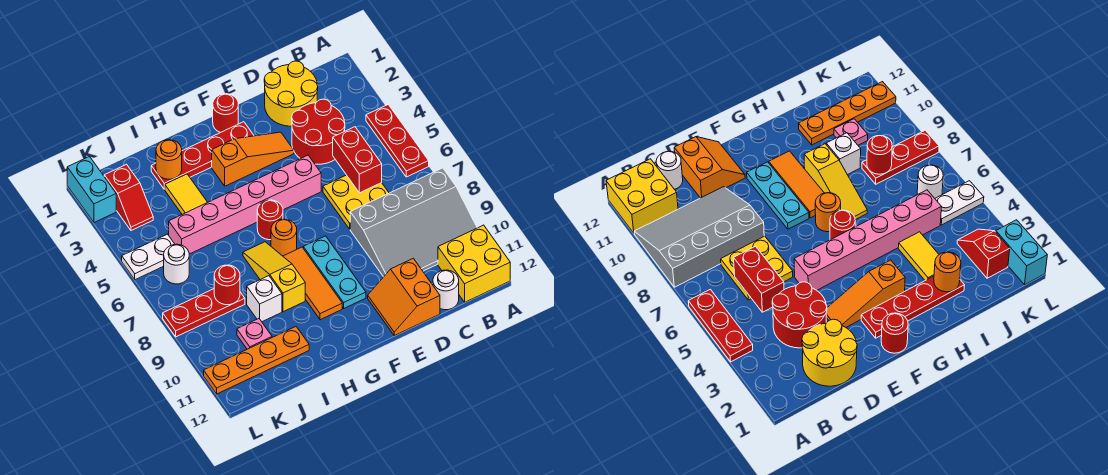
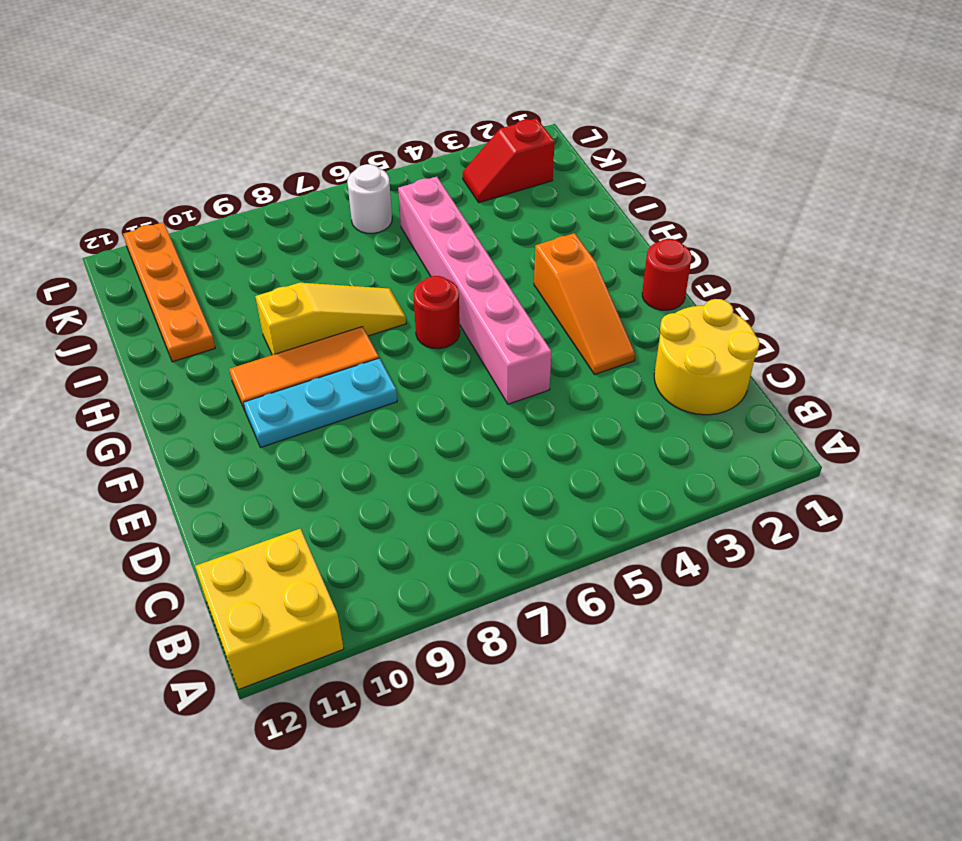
none -> red 1x3 plate [366,105,429,177]
none -> grey 3x4 slope [350,168,477,277]
none -> red 2x2 round brick [292,99,345,164]

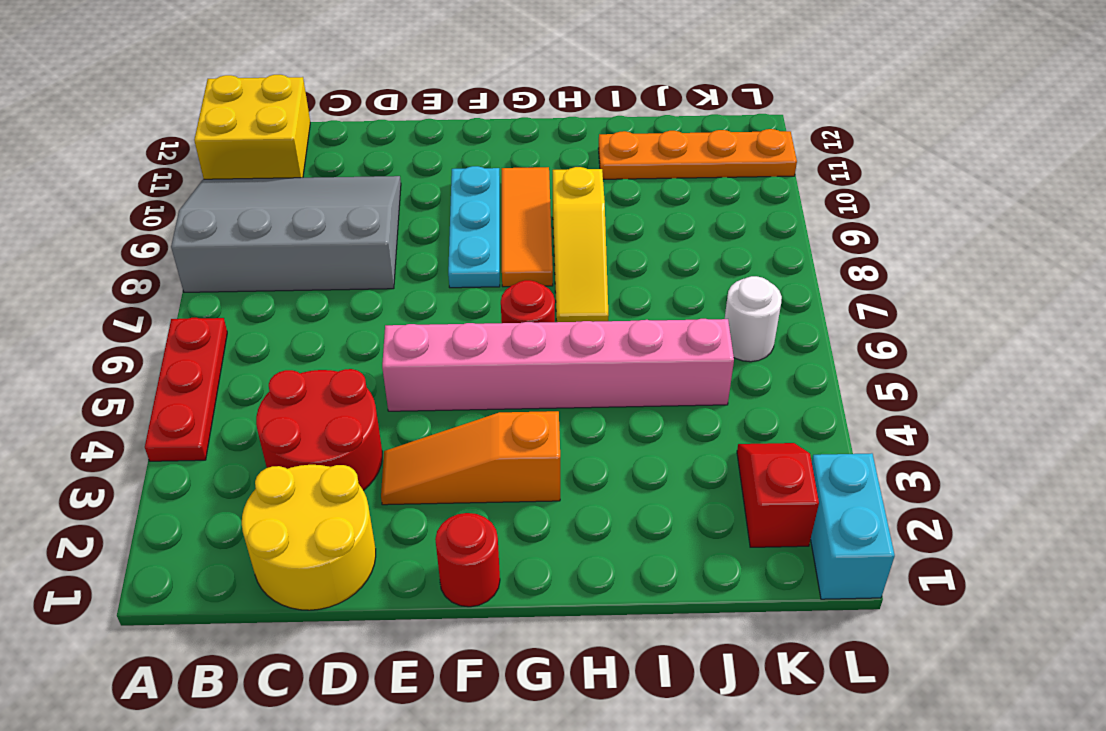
none -> yellow 2x2 plate [323,175,389,229]
none -> white 1x1 round brick [433,270,459,310]
none -> orange 2x2 slope [368,258,440,336]

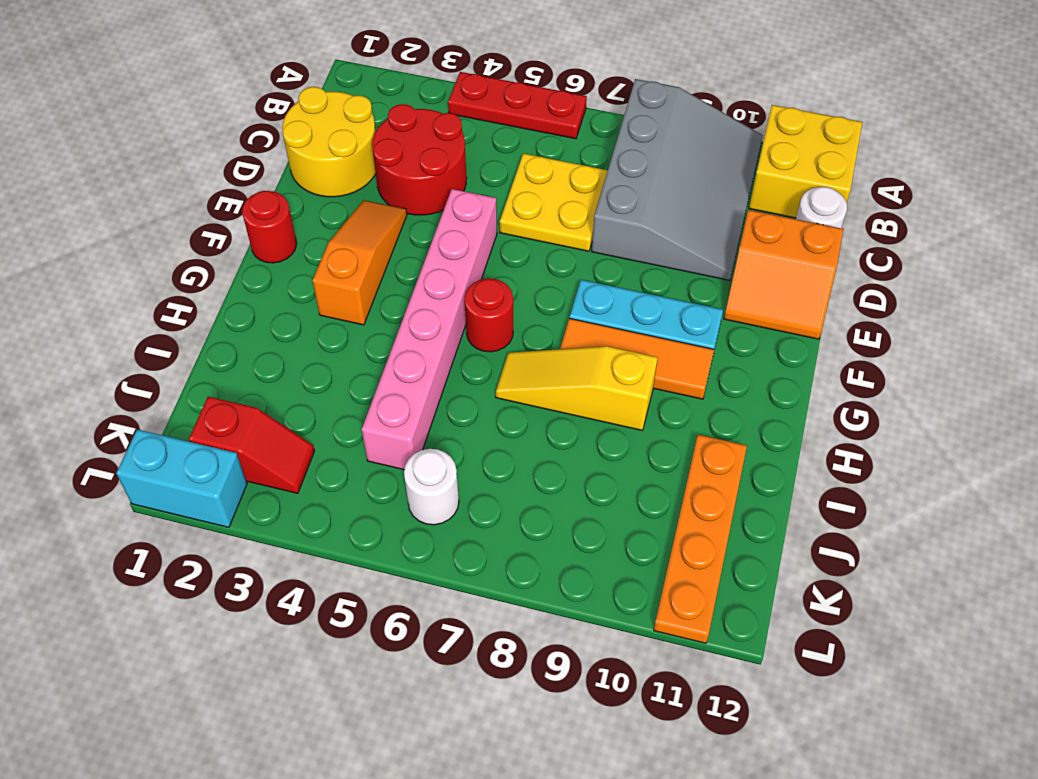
none -> red 1x4 plate [151,122,254,189]
none -> orange 1x1 round brick [271,219,297,256]
none -> yellow 1x2 tile [165,174,207,214]

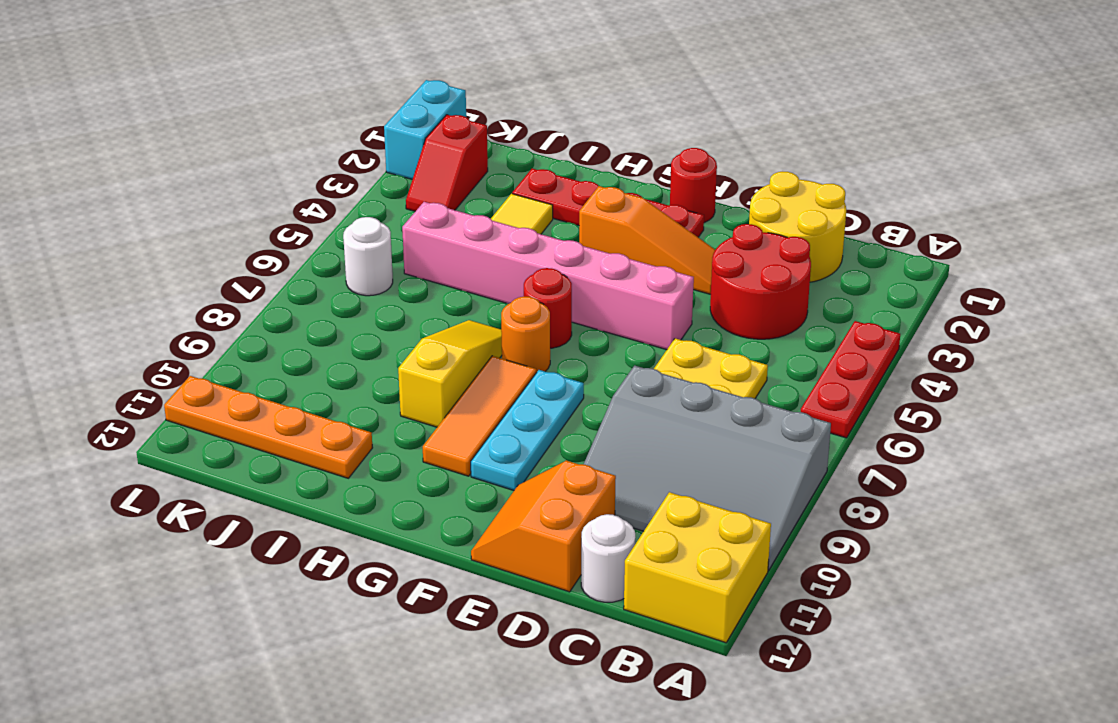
none -> white 1x1 brick [247,276,282,322]
none -> red 1x3 plate [163,289,245,337]
none -> pink 1x1 plate [237,319,272,349]

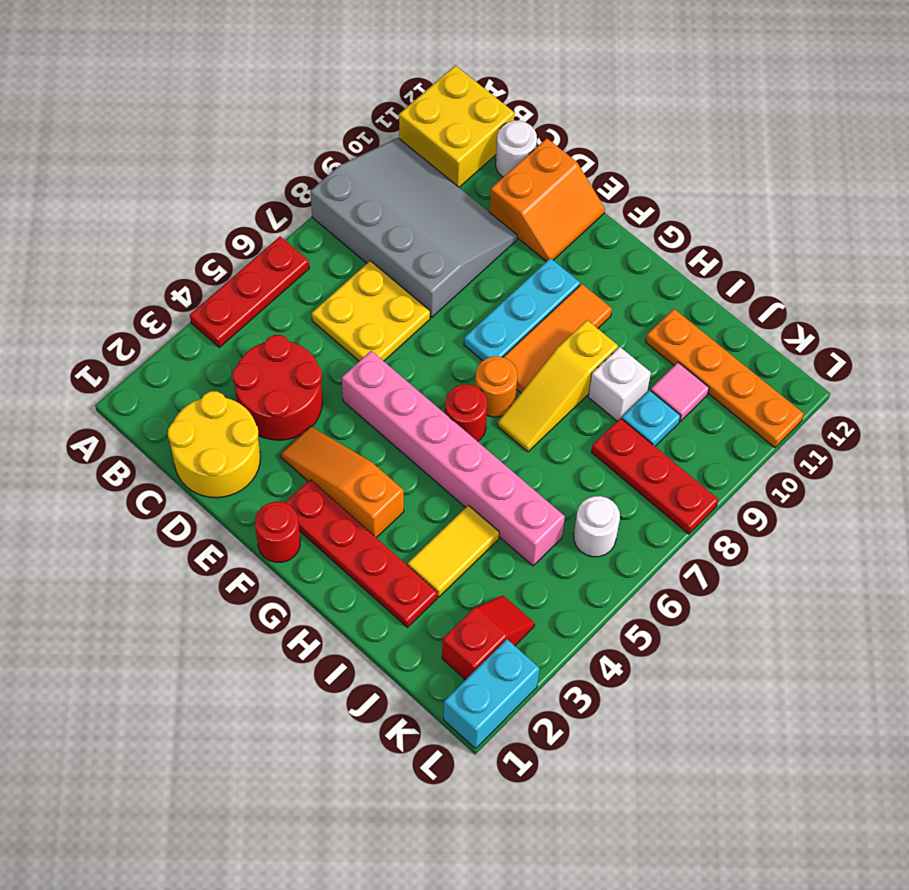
cyan 1x1 plate [622,390,681,446] -> none
pink 1x1 tile [650,362,709,421] -> pink 1x1 plate [237,319,272,349]
none -> white 1x2 plate [122,234,175,280]
none -> red 1x2 brick [333,127,382,193]
none -> orange 1x1 round brick [156,140,182,179]

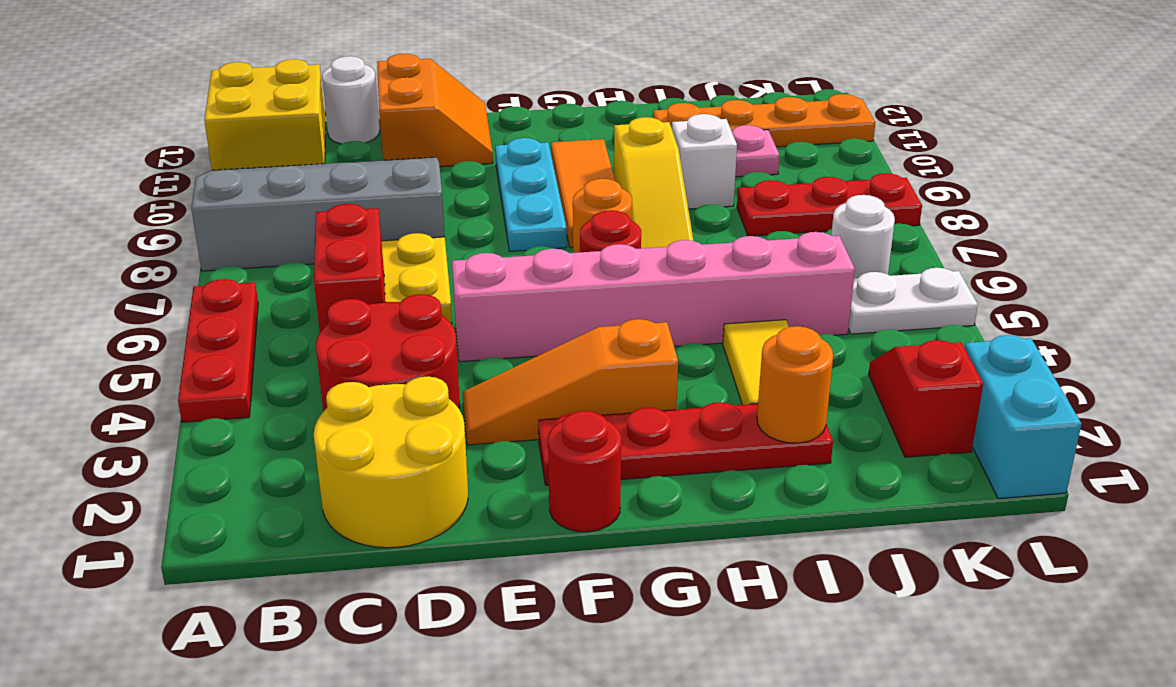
none -> red 1x1 round brick [214,265,240,305]

